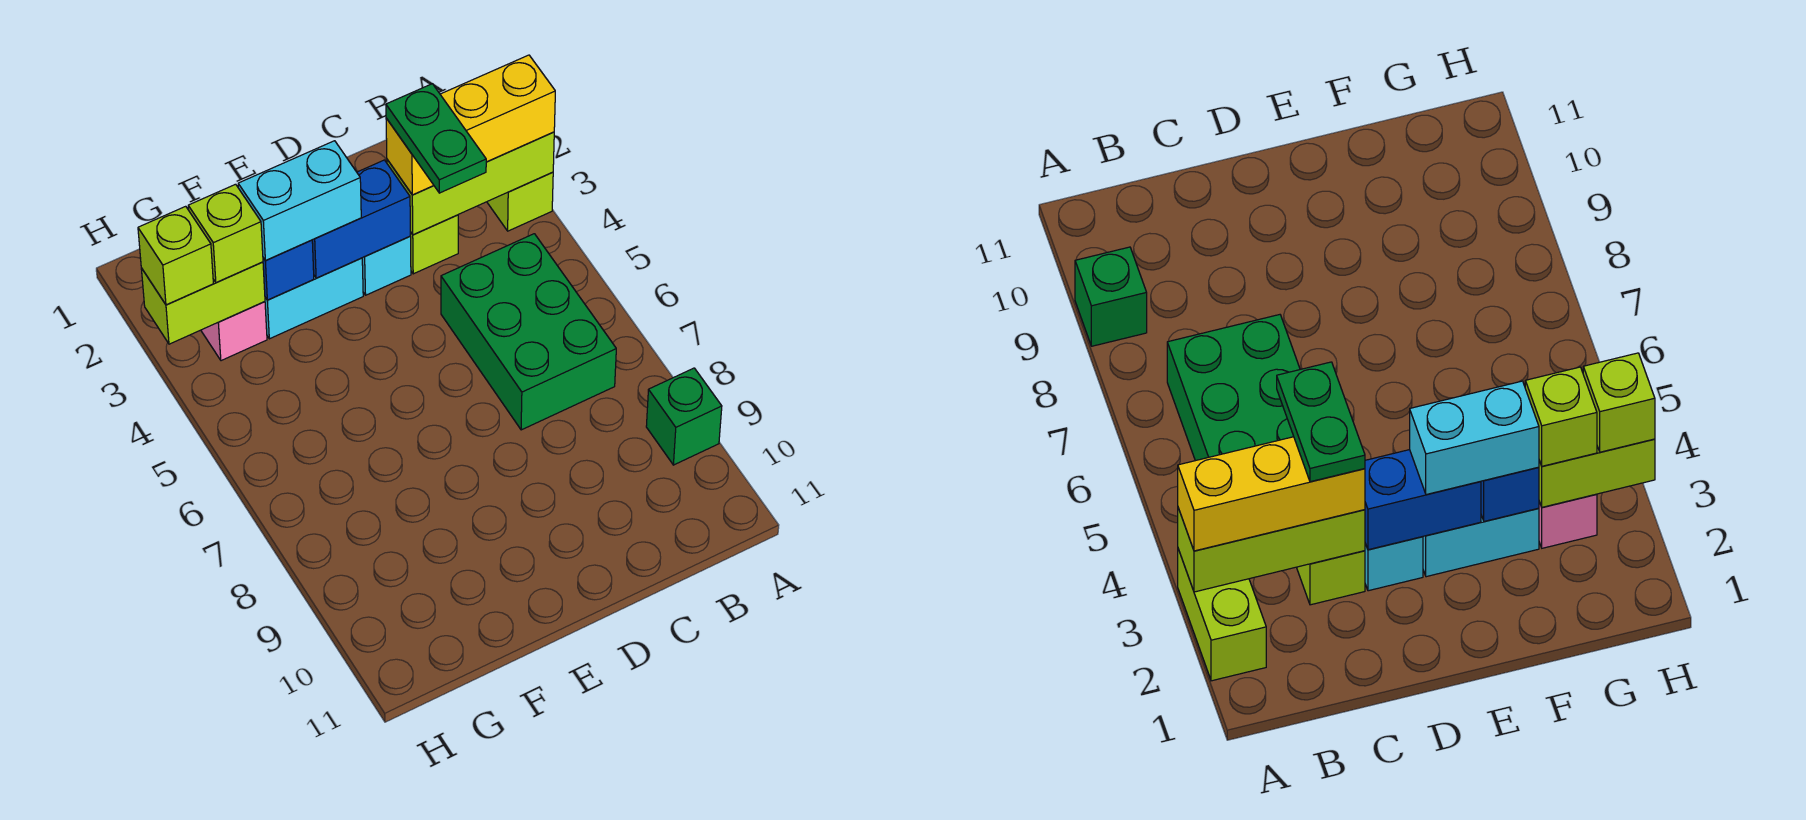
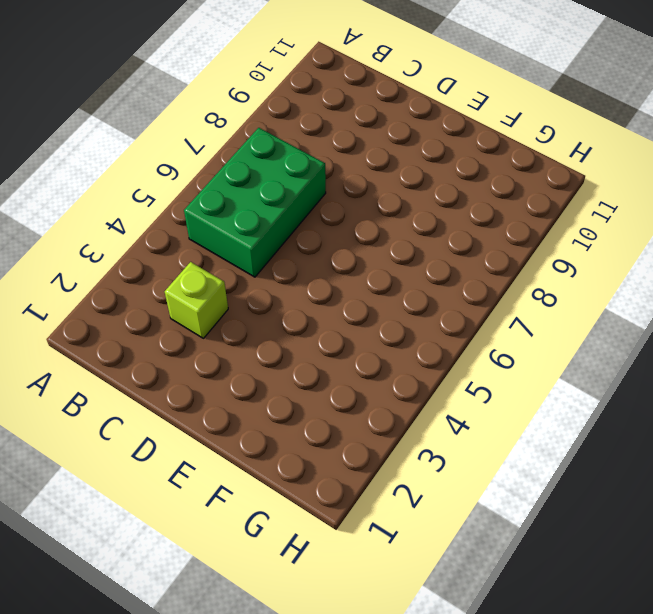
none -> lime 1x2 brick [487,172,553,231]
none -> green 1x1 brick [646,368,722,465]
none -> cyan 1x1 brick [362,237,411,295]

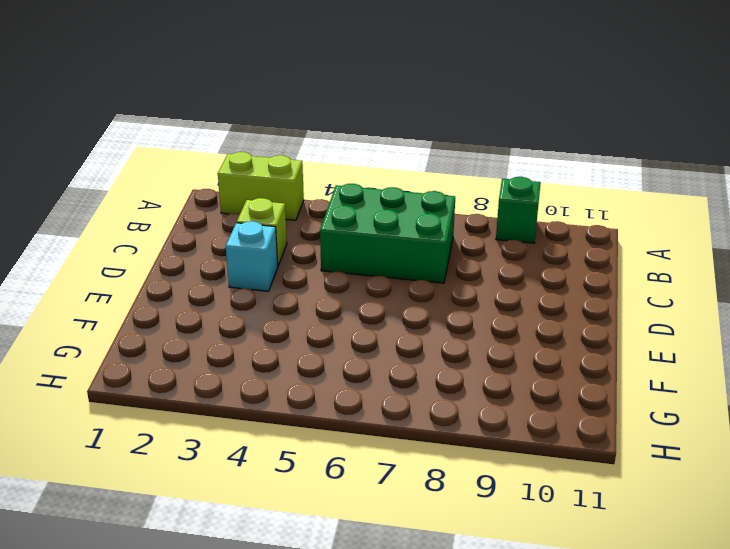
none -> cyan 1x2 brick [265,258,363,339]
none -> pink 1x1 brick [201,302,267,361]
none -> lime 1x3 brick [387,132,554,235]

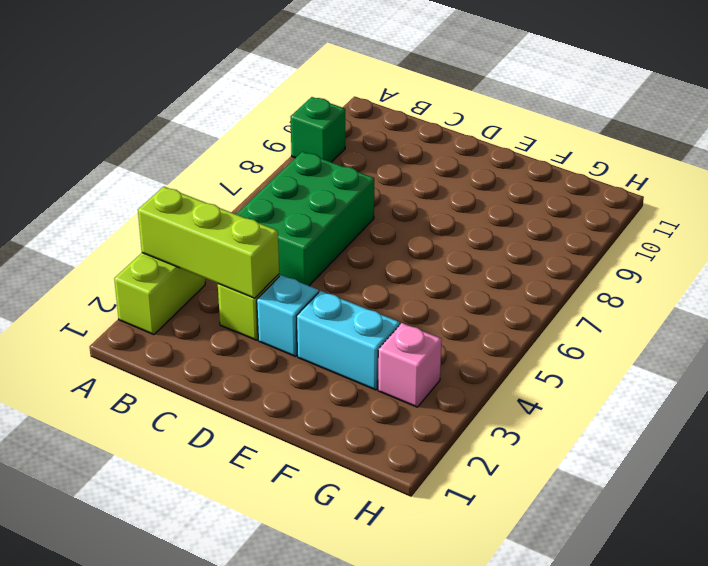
none -> blue 1x2 brick [312,160,410,278]
none -> blue 1x1 brick [263,240,314,300]
none -> lime 1x2 brick [141,262,265,344]

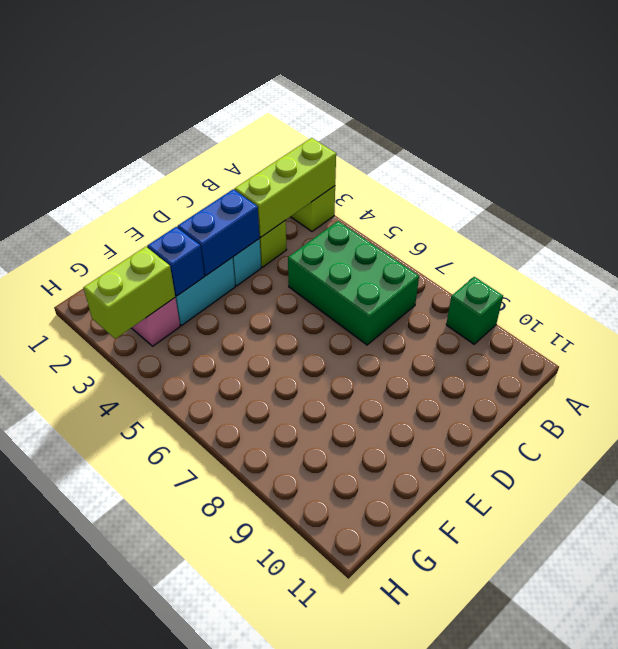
none -> yellow 1x3 brick [386,55,555,195]
none -> cyan 1x2 brick [238,141,361,260]
none -> lime 1x1 brick [188,184,263,282]

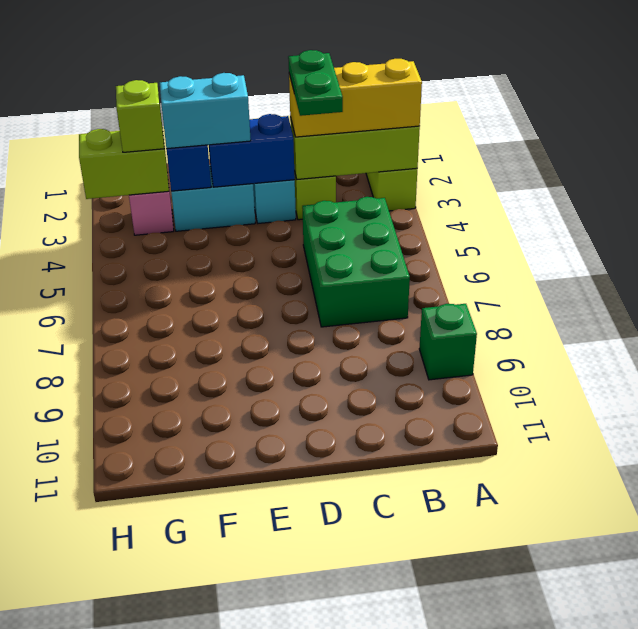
none -> lime 1x1 brick [138,206,213,305]

